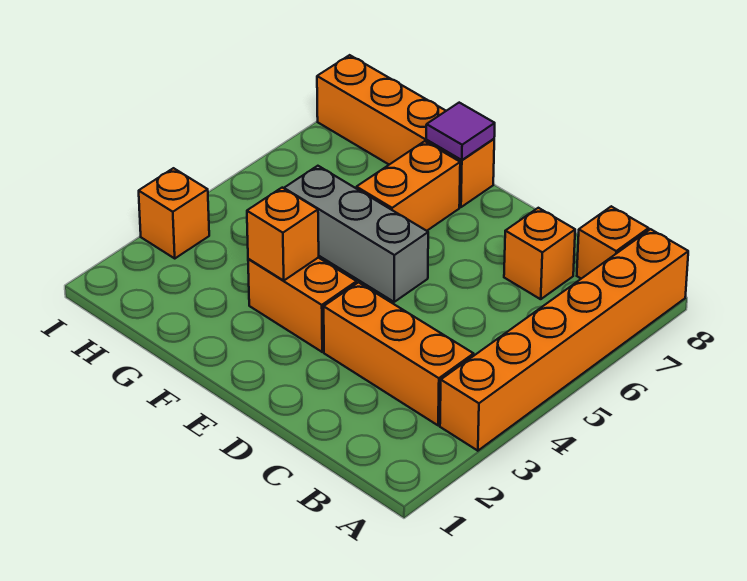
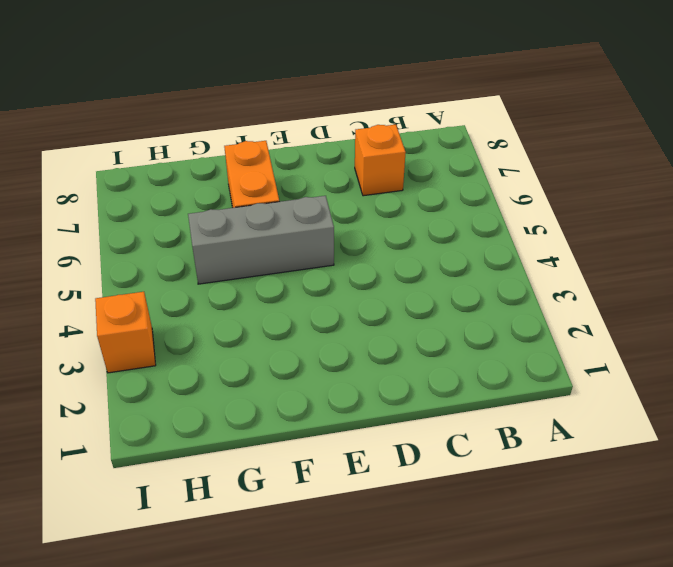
none -> orange 1x6 brick [440,229,688,451]
none -> orange 1x3 brick [324,283,474,425]

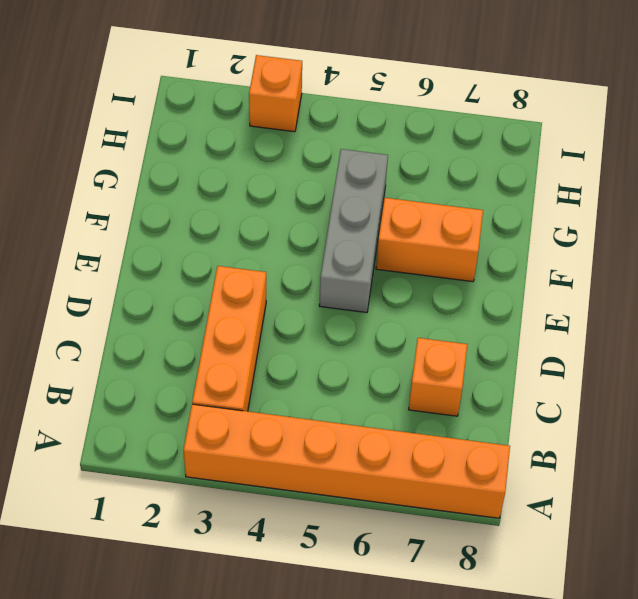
none -> orange 1x1 brick [577,206,649,279]
none -> orange 1x2 brick [248,258,357,352]

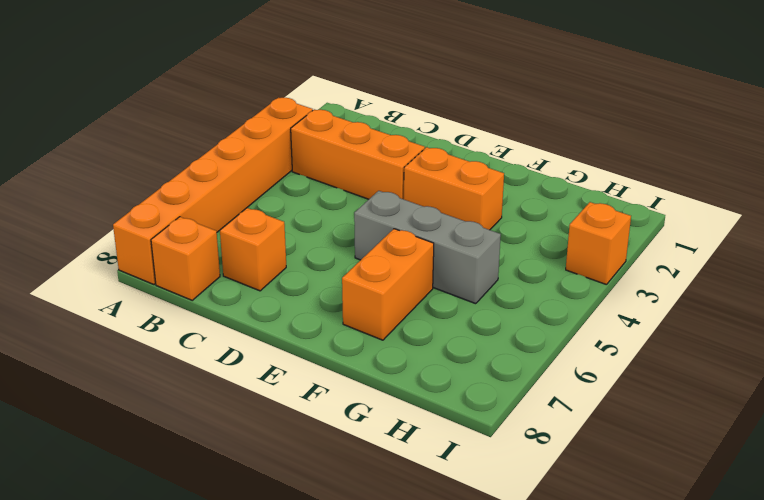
none -> orange 1x4 brick [317,55,494,207]
none -> orange 1x1 brick [247,188,319,281]

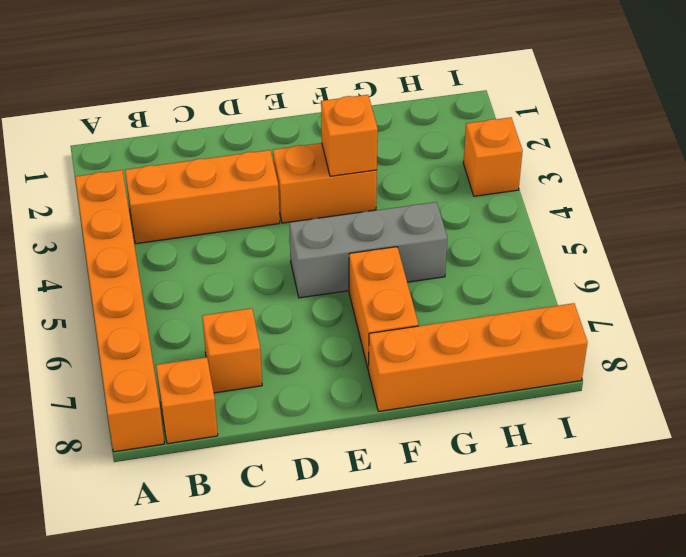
none -> purple 1x1 tile [426,103,495,160]

